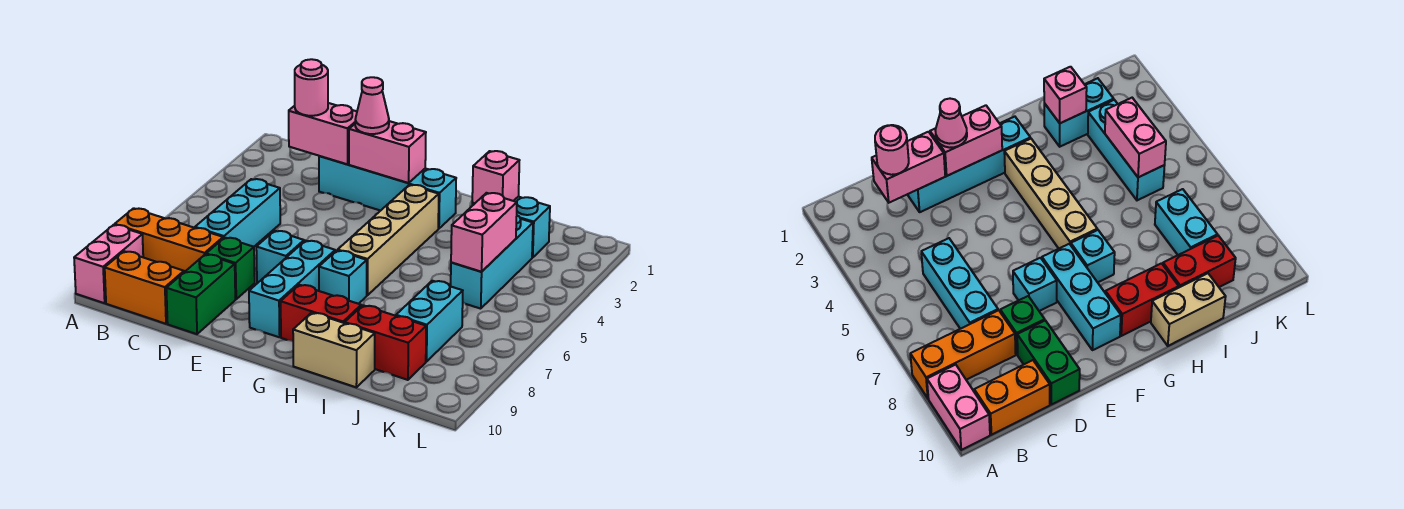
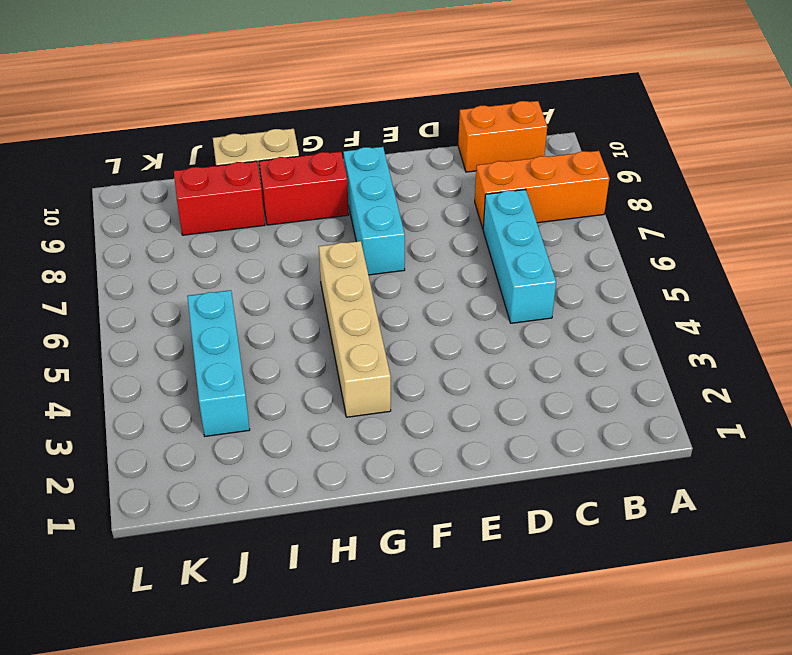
none -> pink 1x2 brick [74,225,143,303]
none -> cyan 1x4 brick [319,156,456,229]
none -> green 1x1 brick [206,238,255,299]

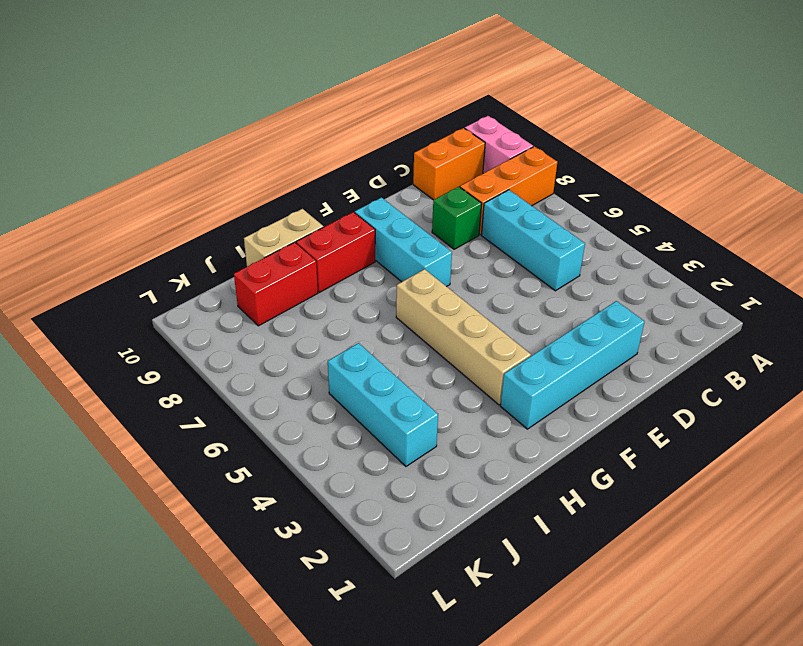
none -> green 1x2 brick [166,254,235,334]
none -> cyan 1x1 brick [256,231,304,283]
none -> cyan 1x1 brick [319,250,367,304]

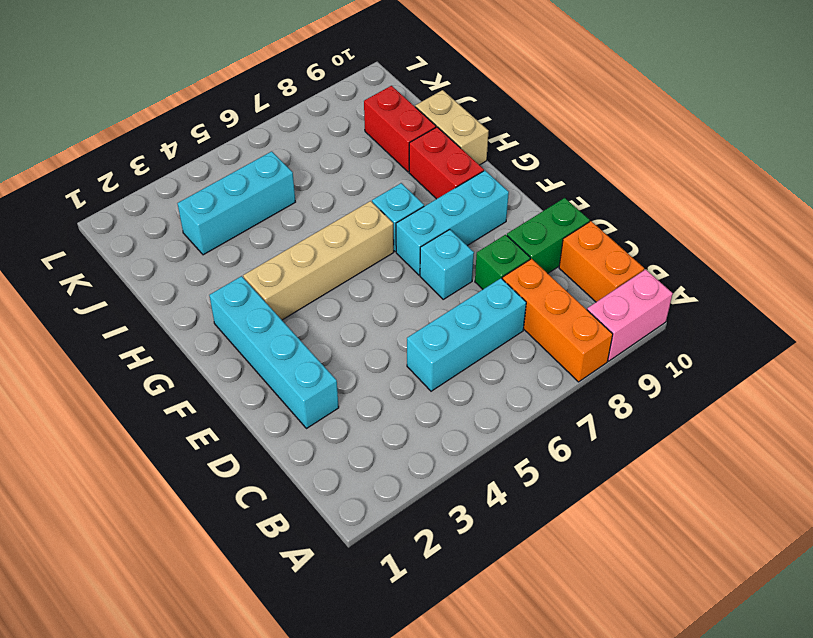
none -> cyan 1x2 brick [472,197,550,258]
none -> cyan 1x2 brick [396,281,463,362]
none -> pink 1x2 brick [289,103,357,164]

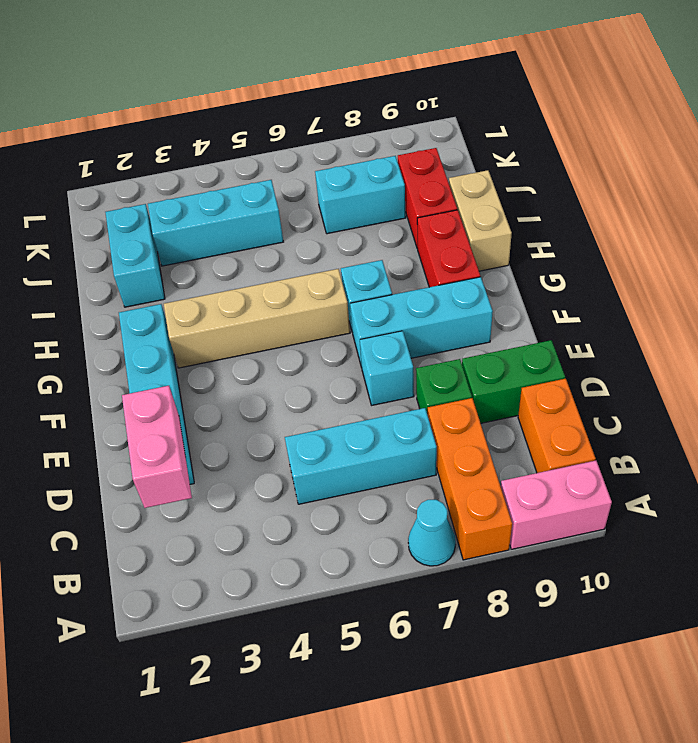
cyan 1x1 cone [408,500,456,566] -> none
none -> pink 1x2 brick [349,121,426,183]
none -> pink 1x1 brick [472,151,520,203]
none -> pink 1x2 brick [451,193,517,272]

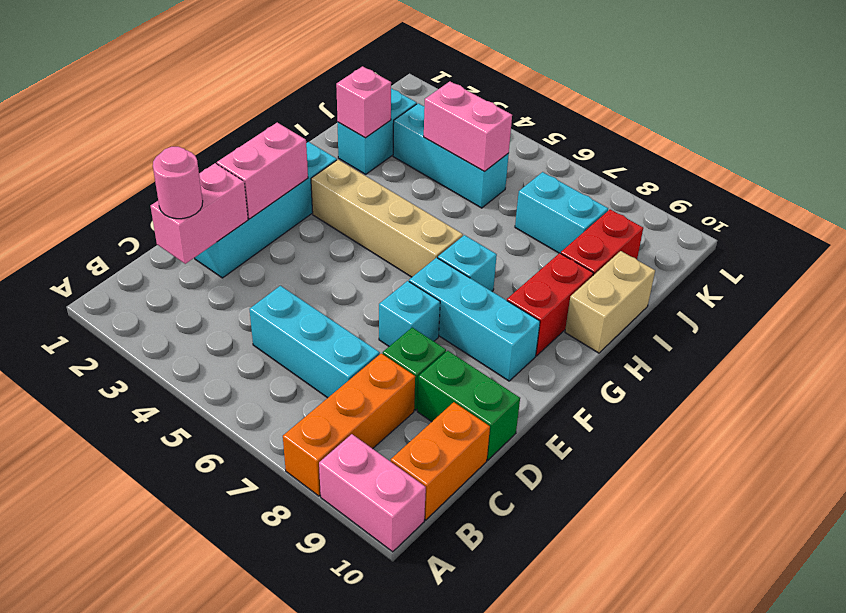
none -> pink 1x1 cone [355,77,389,134]

